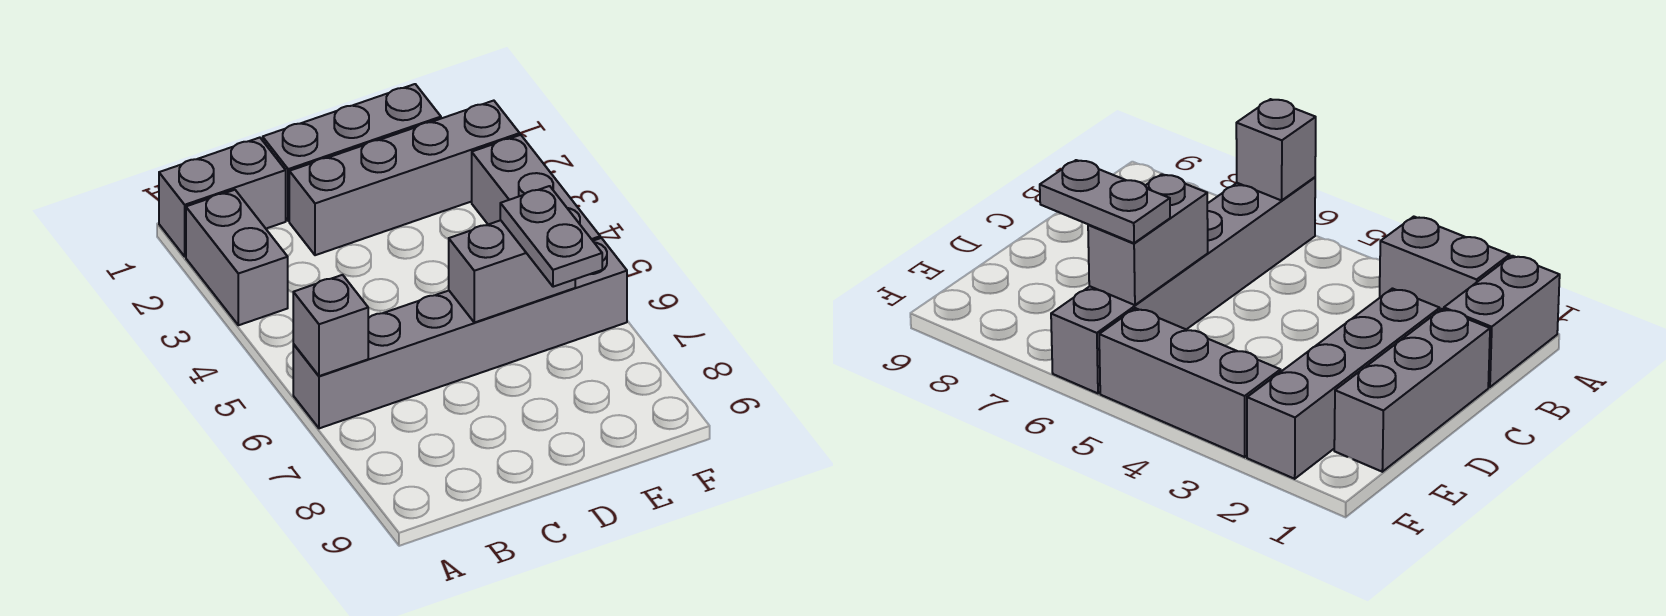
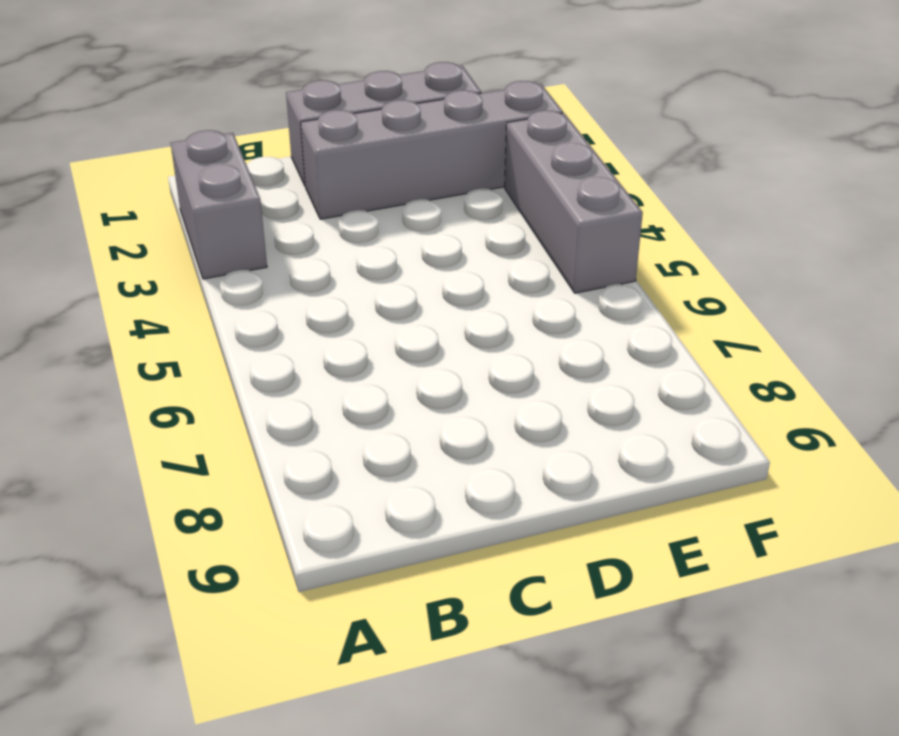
none -> grey 1x2 brick [159,138,286,256]
none -> grey 1x6 brick [293,238,627,428]

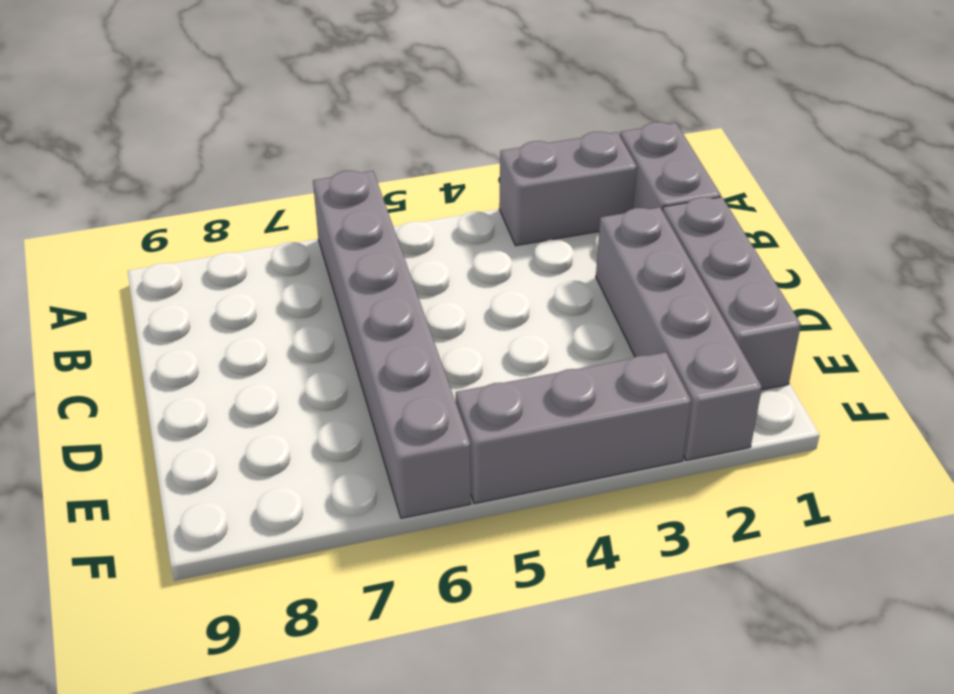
none -> grey 1x1 brick [293,275,368,376]
none -> grey 1x2 brick [449,220,575,323]

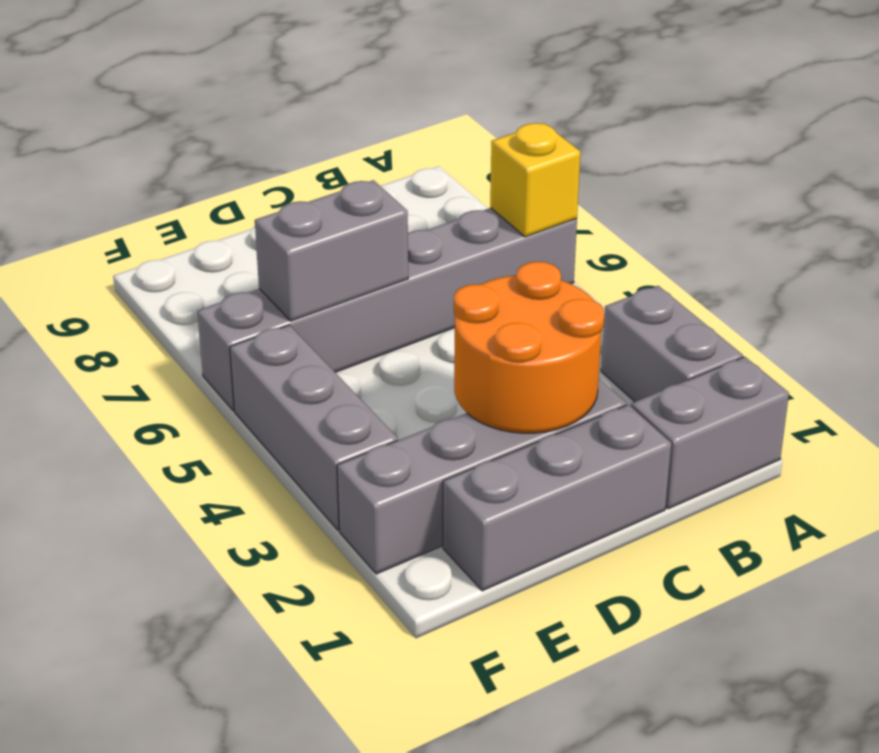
yellow 1x1 brick [490,123,580,237] -> grey 1x1 brick [293,275,368,376]
orange 2x2 round brick [454,262,604,433] -> none
none -> grey 1x2 plate [500,186,602,287]

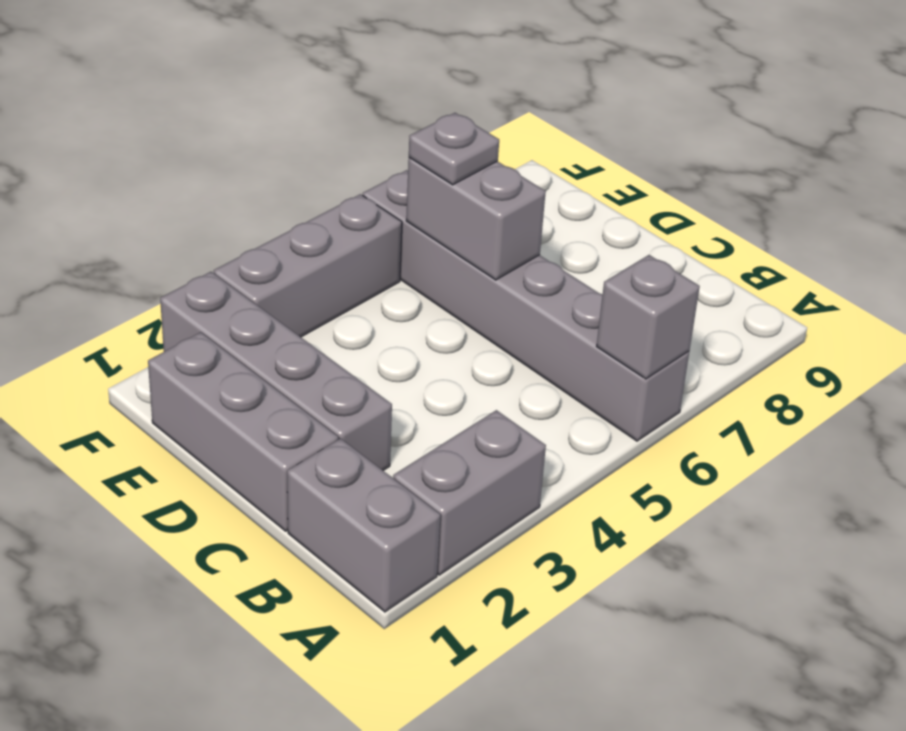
grey 1x1 plate [409,113,499,185] -> grey 1x2 plate [500,186,602,287]

